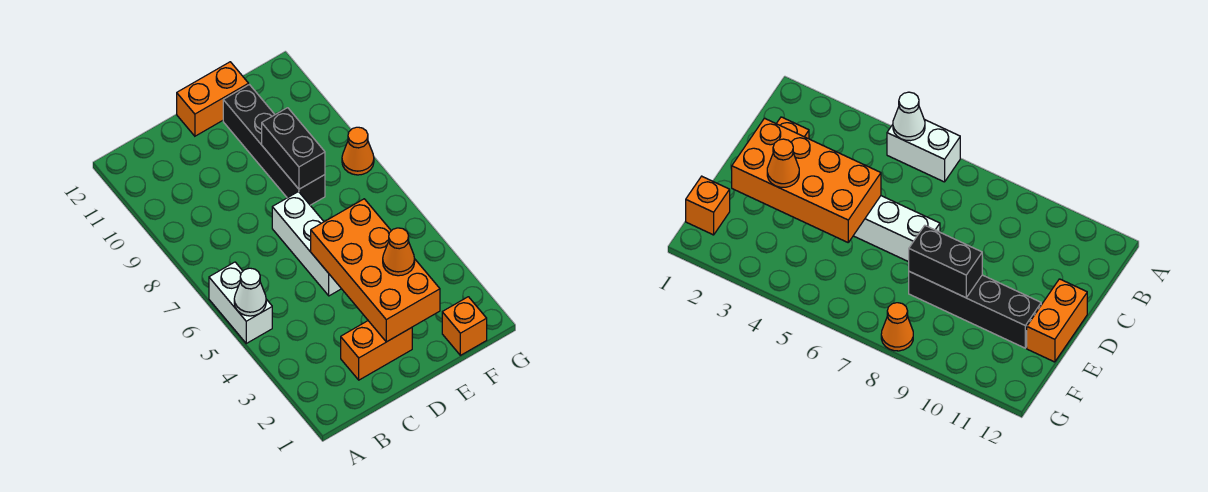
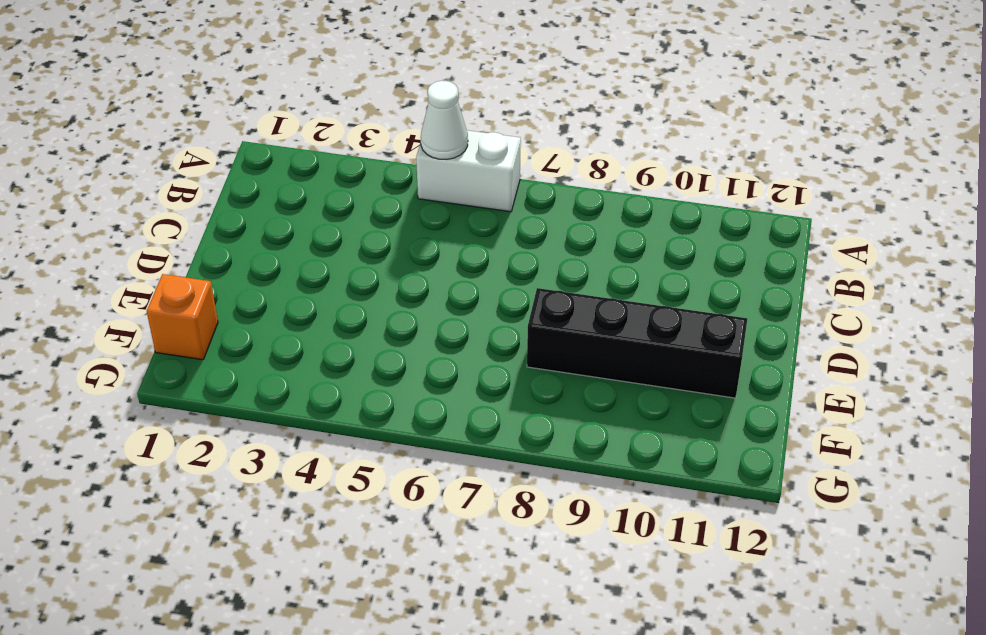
none -> orange 1x2 brick [341,321,412,380]
none -> white 1x3 brick [272,192,341,296]

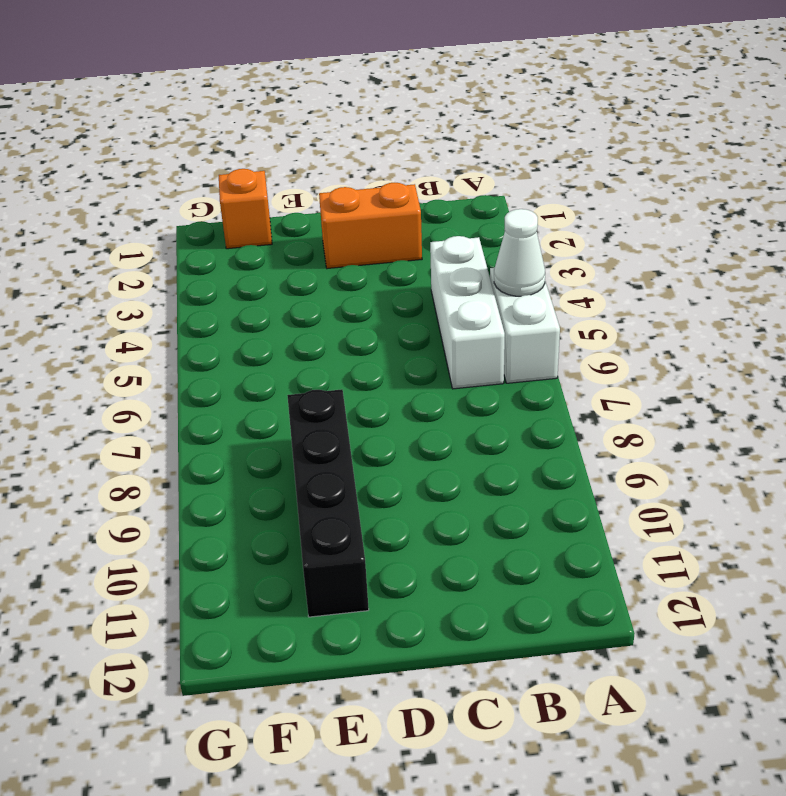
white 1x3 brick [430,236,505,389] -> white 1x3 brick moved to [272,192,341,296]
none -> orange 1x2 brick [177,62,249,136]
none -> orange 1x1 cone [342,127,374,175]

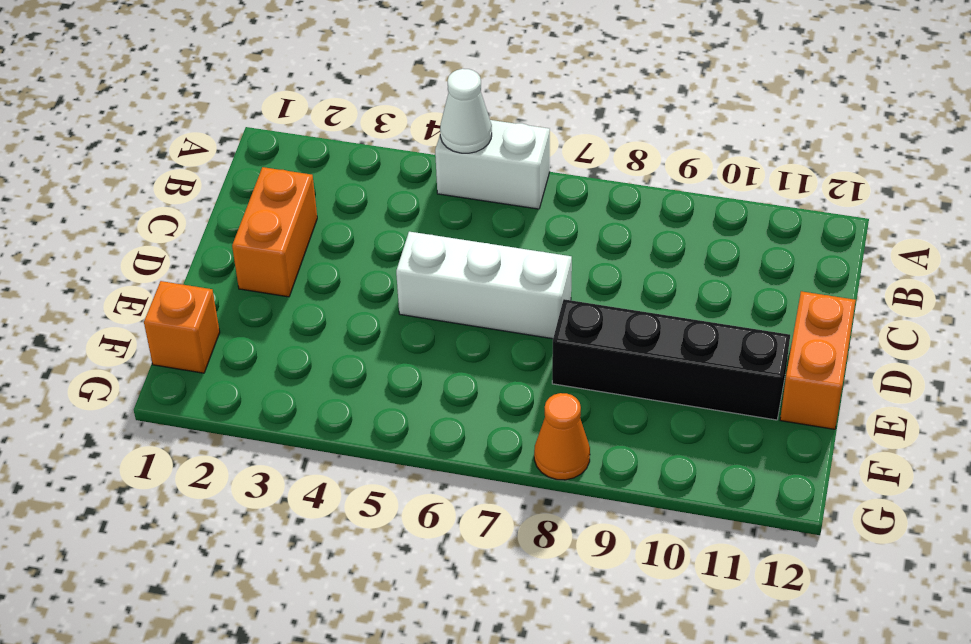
none -> orange 2x4 brick [311,199,440,342]
none -> black 1x2 brick [262,108,325,189]

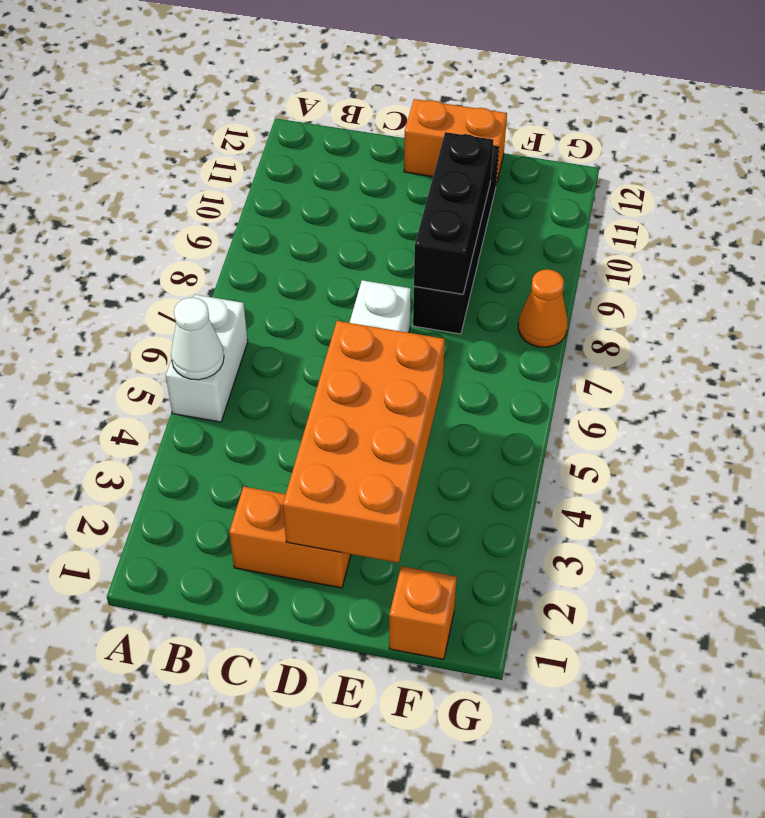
black 1x3 brick [414,132,493,294] -> black 1x2 brick [262,108,325,189]
none -> orange 1x1 cone [383,228,415,276]

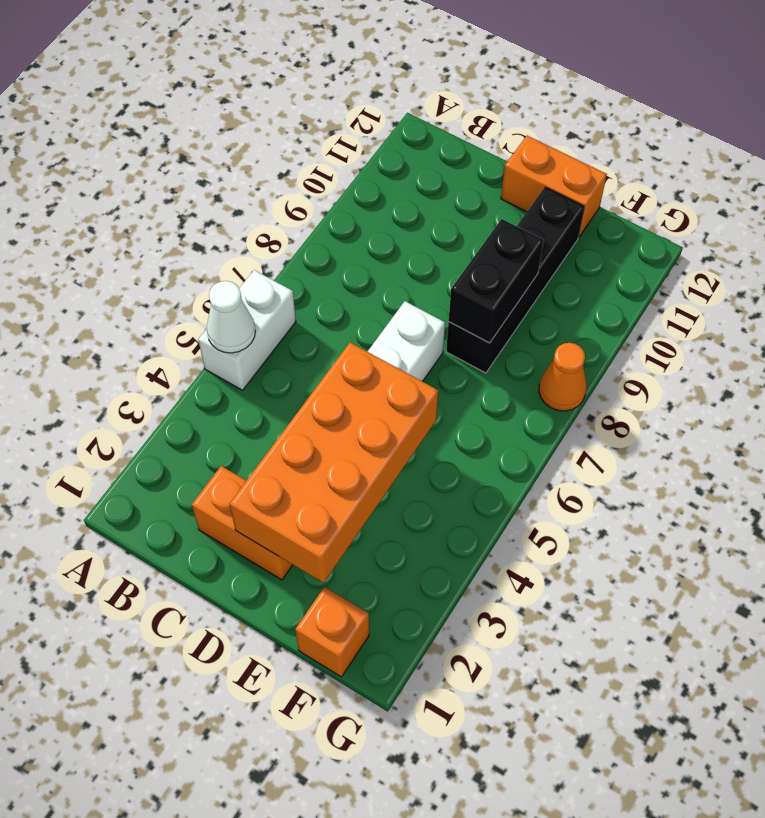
none -> orange 1x1 cone [383,228,415,276]

